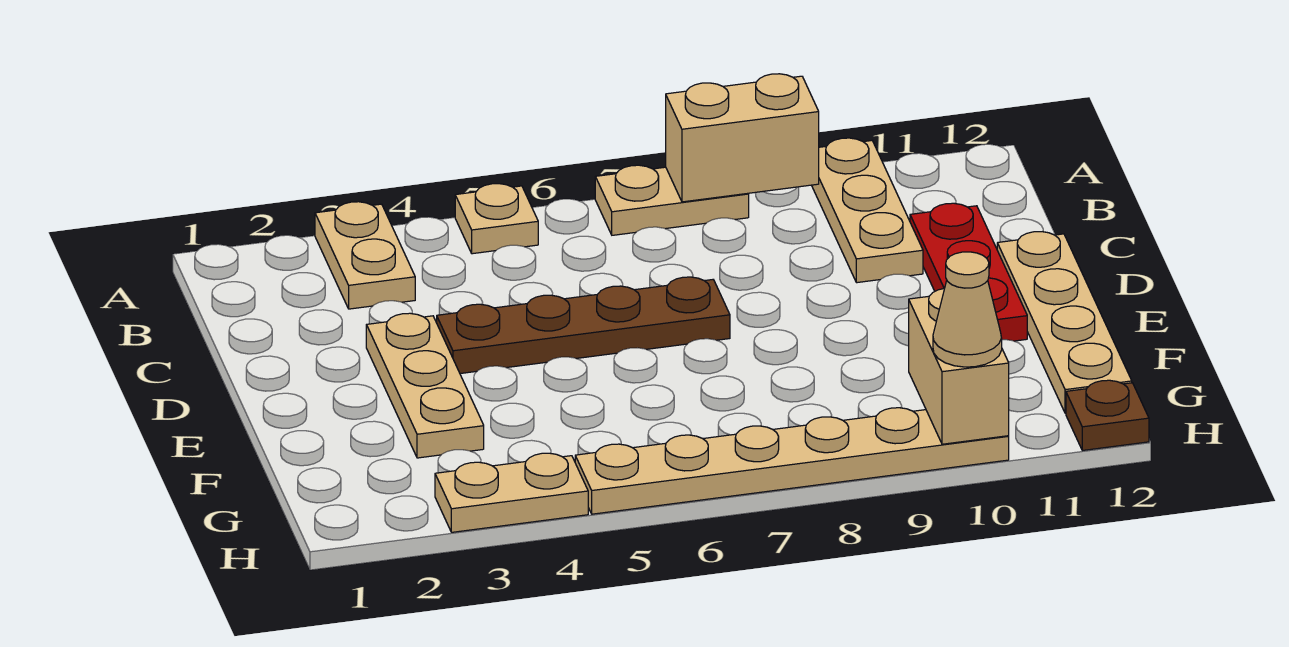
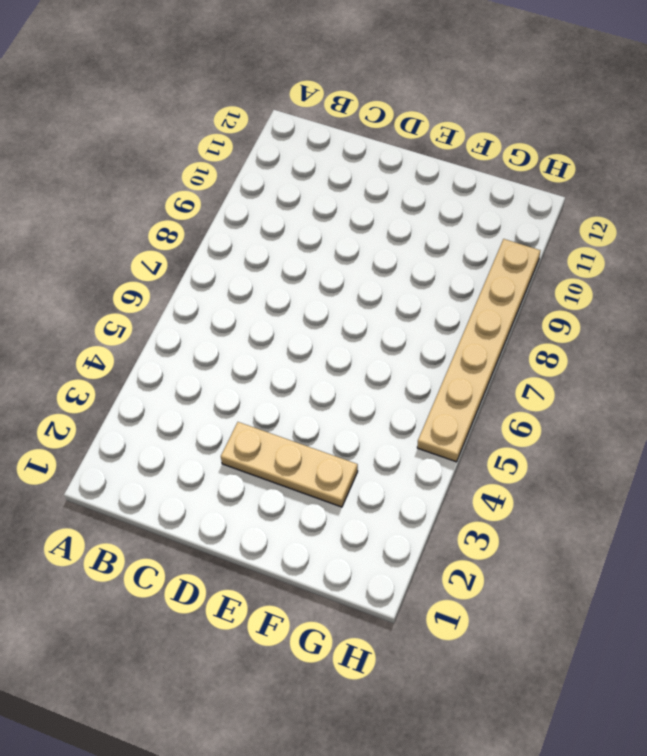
none -> tan 1x2 plate [315,202,415,309]
none -> tan 1x1 plate [455,184,538,254]
none -> tan 1x2 plate [595,165,749,235]

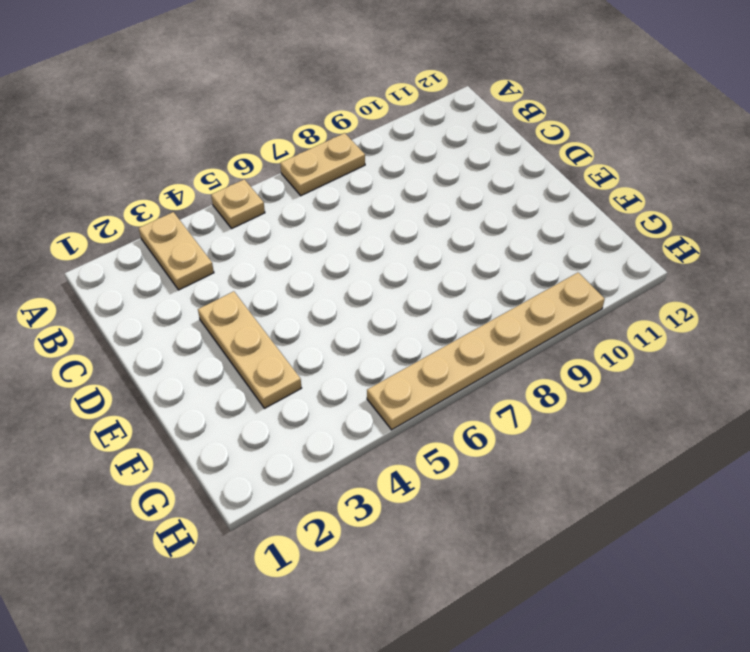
none -> tan 1x3 plate [812,138,923,283]
none -> red 1x3 plate [910,203,1027,341]
none -> brown 1x4 plate [437,277,730,374]

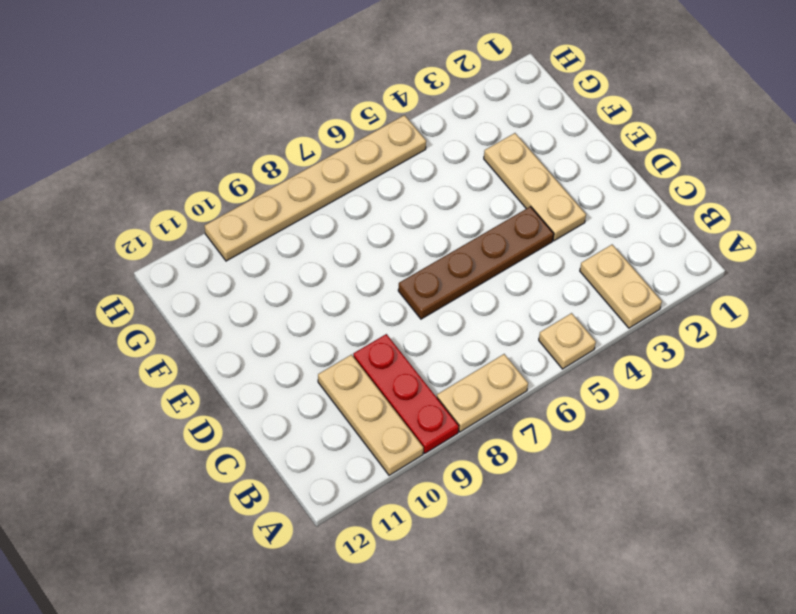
red 1x3 plate [353,334,459,453] -> red 1x3 plate moved to [910,203,1027,341]
none -> tan 1x4 plate [997,232,1132,413]
none -> tan 1x2 plate [435,453,588,532]
none -> brown 1x1 plate [1066,380,1149,451]

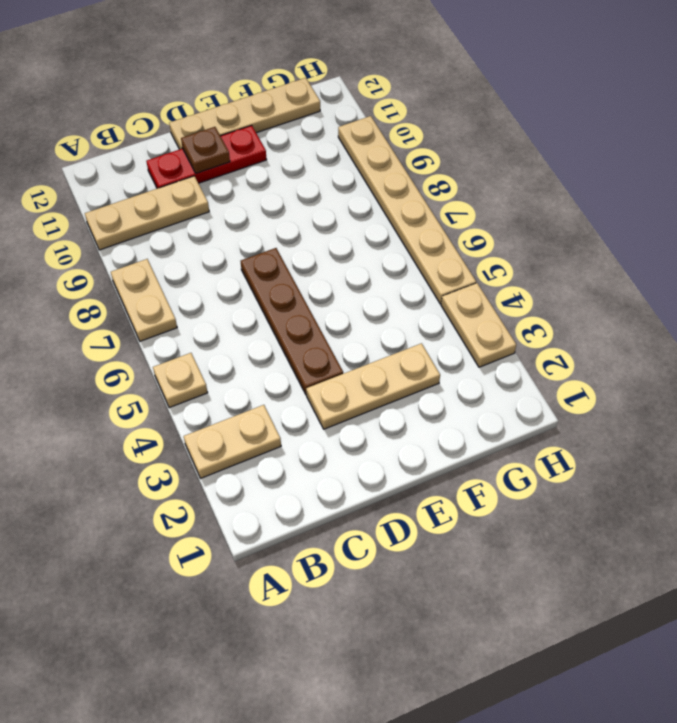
brown 1x1 plate [181,127,230,173] -> brown 1x1 plate moved to [1066,380,1149,451]
none -> tan 1x2 brick [666,74,819,202]
none -> tan 1x2 brick [909,288,1009,444]
none -> tan 1x1 cone [933,252,1002,367]

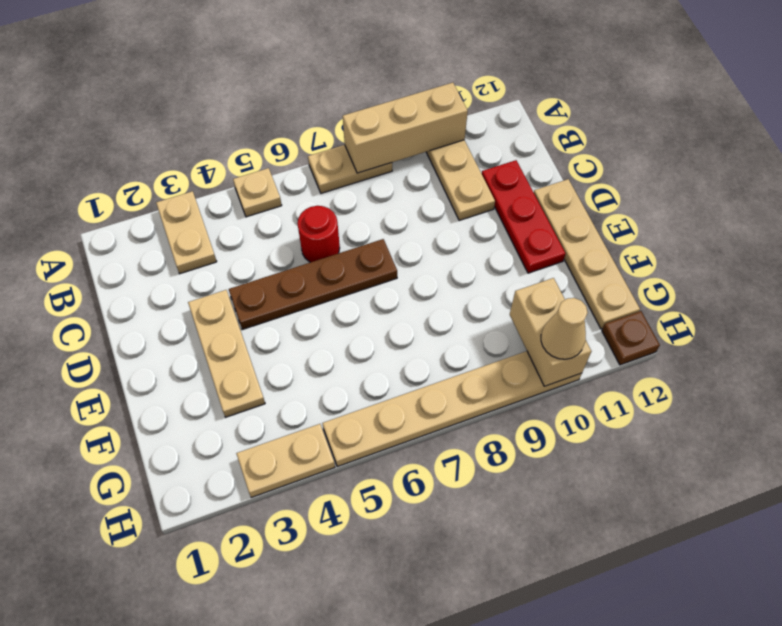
tan 1x3 brick [343,83,468,173] -> tan 1x2 brick [666,74,819,202]
red 1x1 round brick [297,206,340,262] -> none

